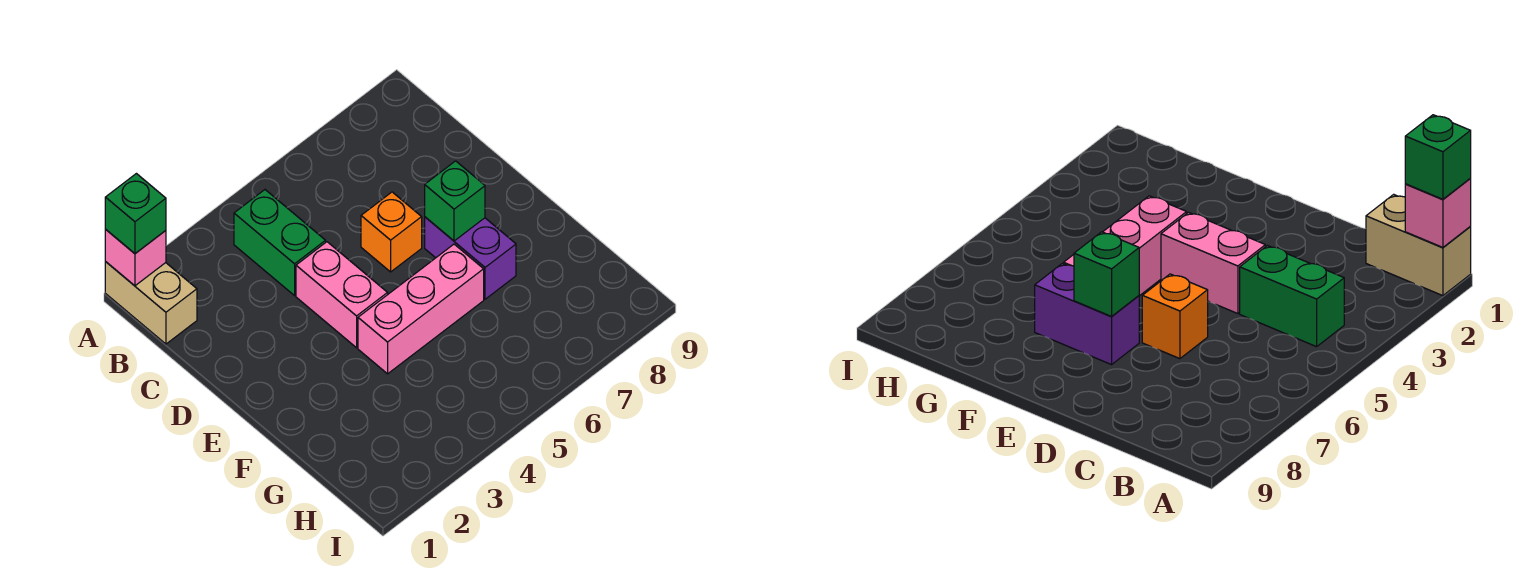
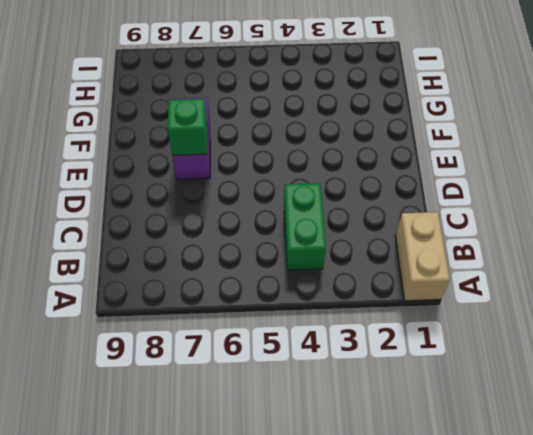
none -> pink 1x2 brick [296,242,388,348]
none -> orange 1x1 brick [361,192,422,272]

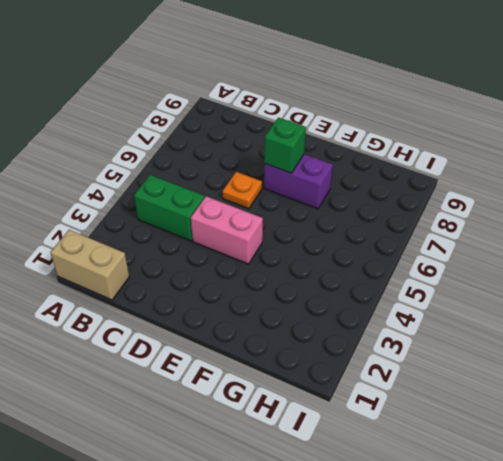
orange 1x1 plate [223,172,262,209] -> orange 1x1 brick [361,192,422,272]
none -> pink 1x3 brick [358,244,484,374]
none -> pink 1x1 brick [105,230,166,286]

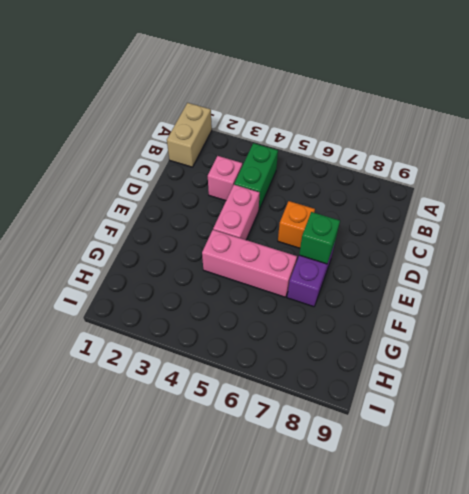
pink 1x1 brick [208,156,242,201] -> pink 1x1 brick moved to [105,230,166,286]
none -> green 1x1 brick [105,174,166,253]

